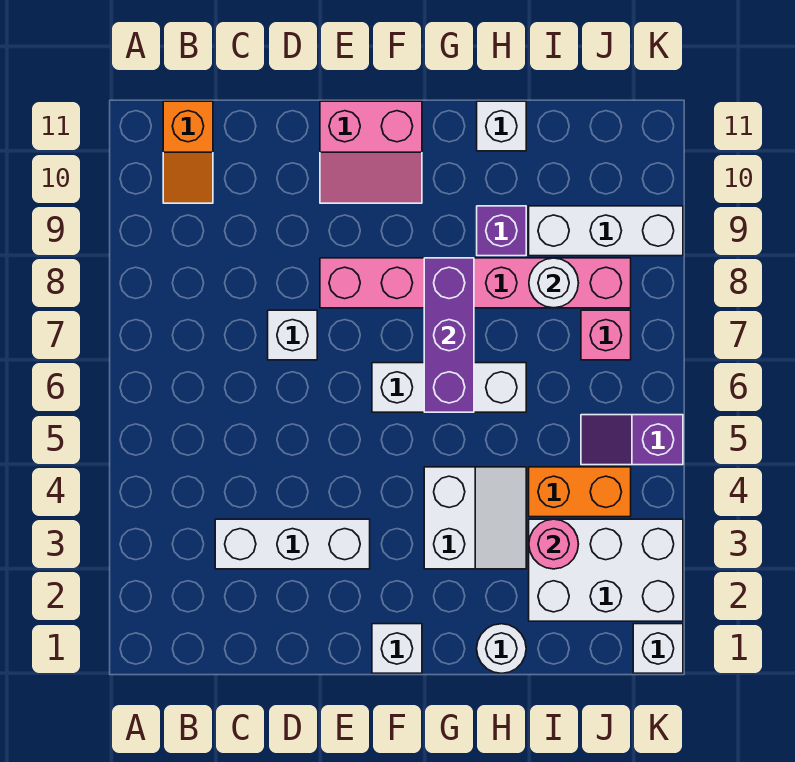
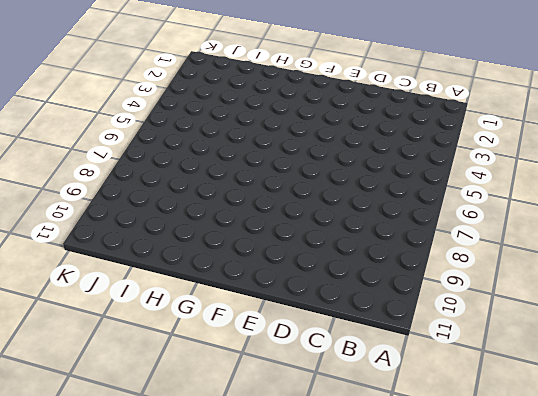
none -> orange 1x2 slope [163,101,213,203]
none -> white 1x3 brick [215,519,370,569]
none -> white 1x1 brick [268,310,317,360]

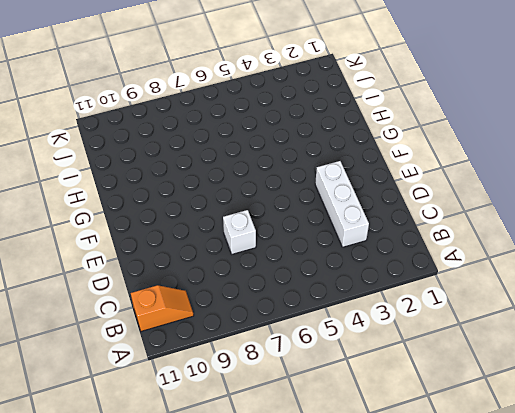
none -> pink 1x6 brick [320,258,631,308]
none -> pink 2x2 slope [320,101,422,203]
none -> white 1x1 brick [372,624,422,673]

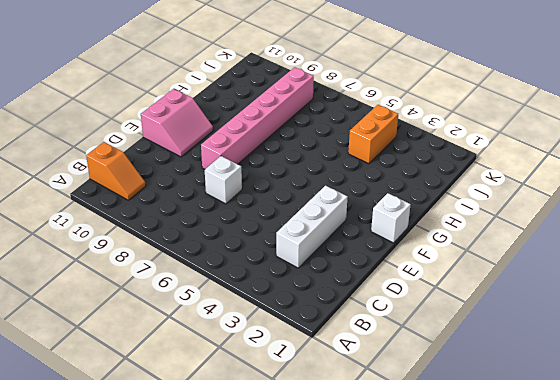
none -> white 1x3 brick [372,363,526,412]
none -> white 2x2 slope [424,467,526,569]
none -> white 1x1 round brick [477,624,526,673]

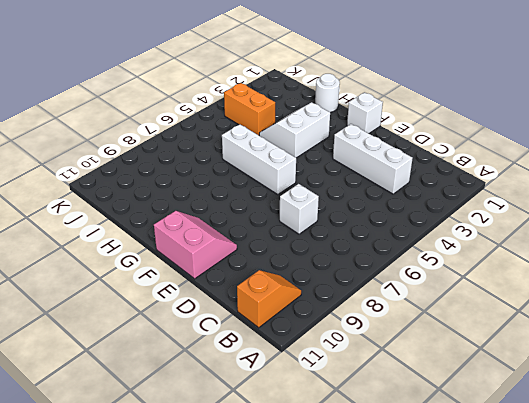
none -> pink 1x6 brick [320,258,631,308]
none -> purple 1x1 brick [477,206,526,256]
none -> white 1x1 brick [477,101,526,151]

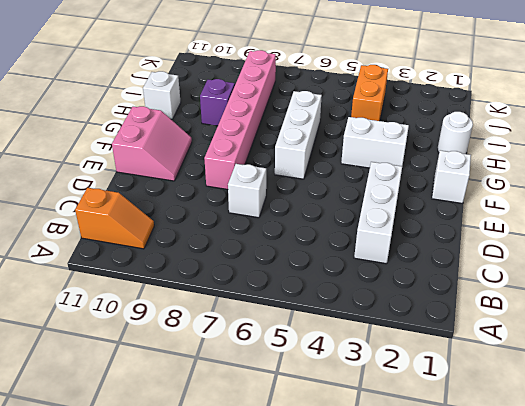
none -> white 2x3 brick [529,519,683,621]
none -> white 1x3 brick [529,206,683,256]
none -> purple 1x2 slope [581,415,683,465]

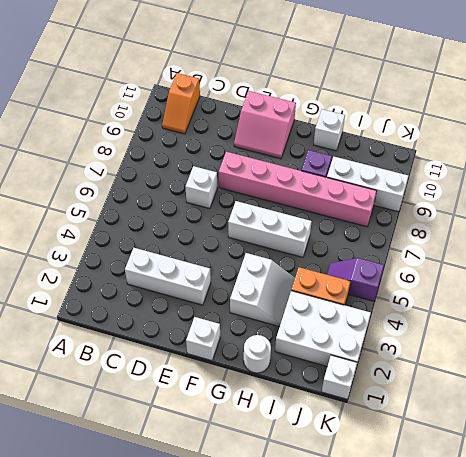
none -> pink 1x1 brick [581,310,631,360]
none -> purple 1x3 brick [424,258,474,412]
none -> pink 1x1 round brick [529,519,578,569]

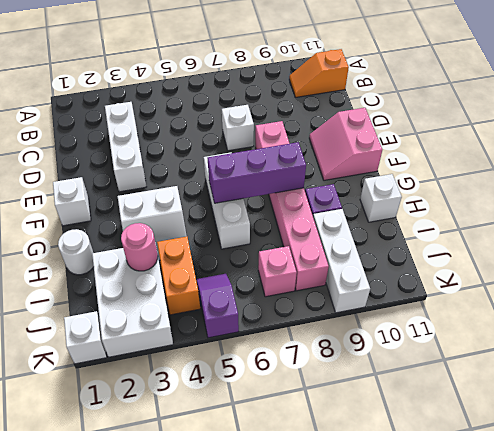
none -> white 1x1 round brick [529,258,578,308]

